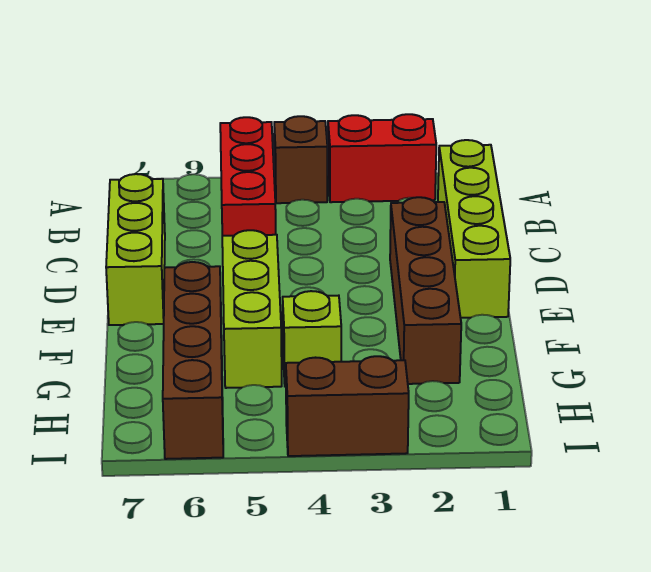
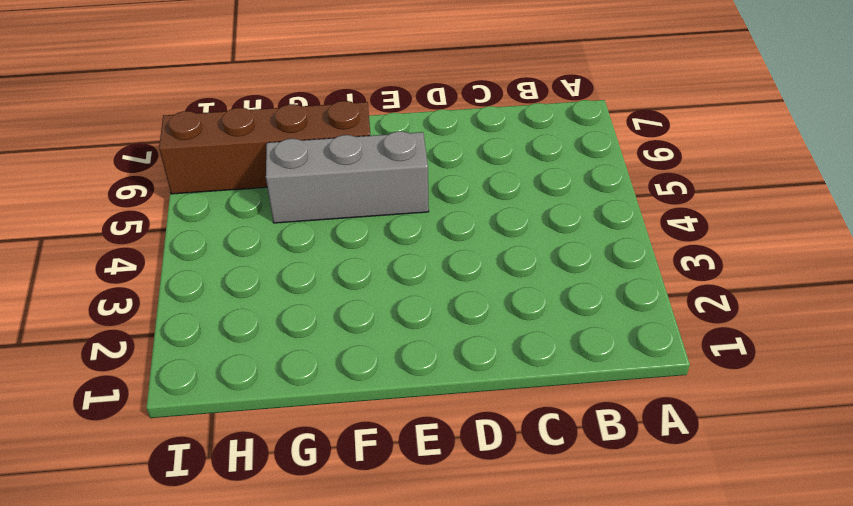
grey 1x3 brick [266,131,429,223] -> lime 1x3 brick [222,230,282,388]
none -> red 1x2 brick [328,114,436,202]
none -> brown 1x1 brick [274,116,327,203]

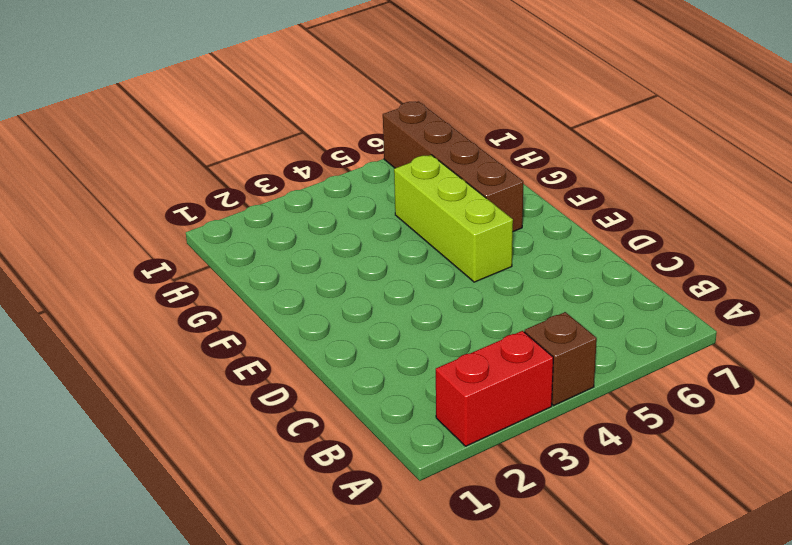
none -> red 1x3 brick [220,117,276,236]
none -> lime 1x4 brick [438,140,510,318]

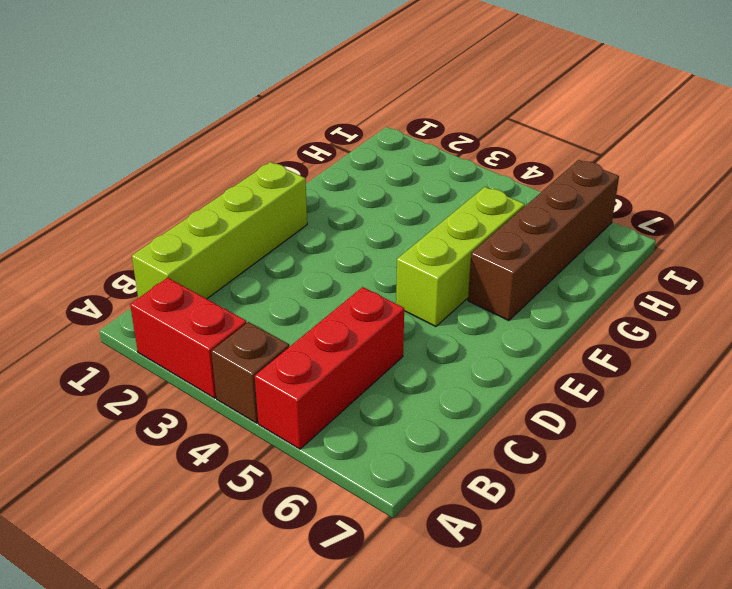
none -> lime 1x3 brick [106,174,165,325]
none -> brown 1x4 brick [390,197,461,384]

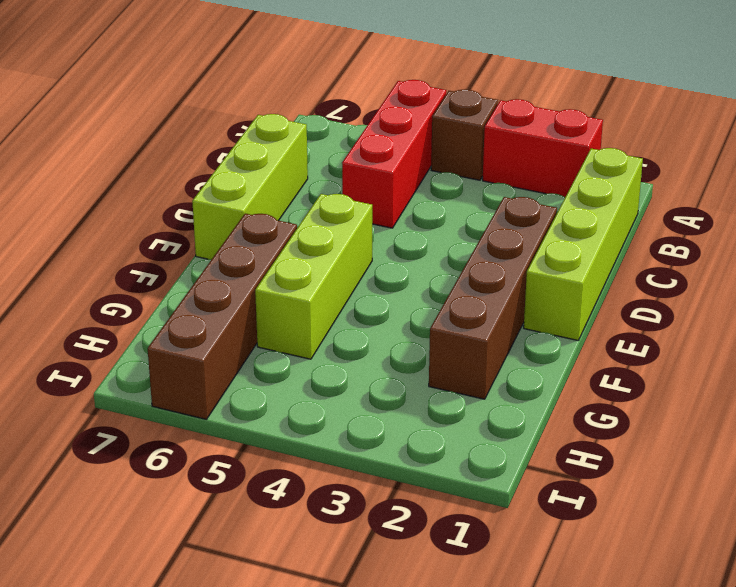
none -> lime 1x1 brick [283,291,341,387]
none -> brown 1x2 brick [286,356,409,456]

